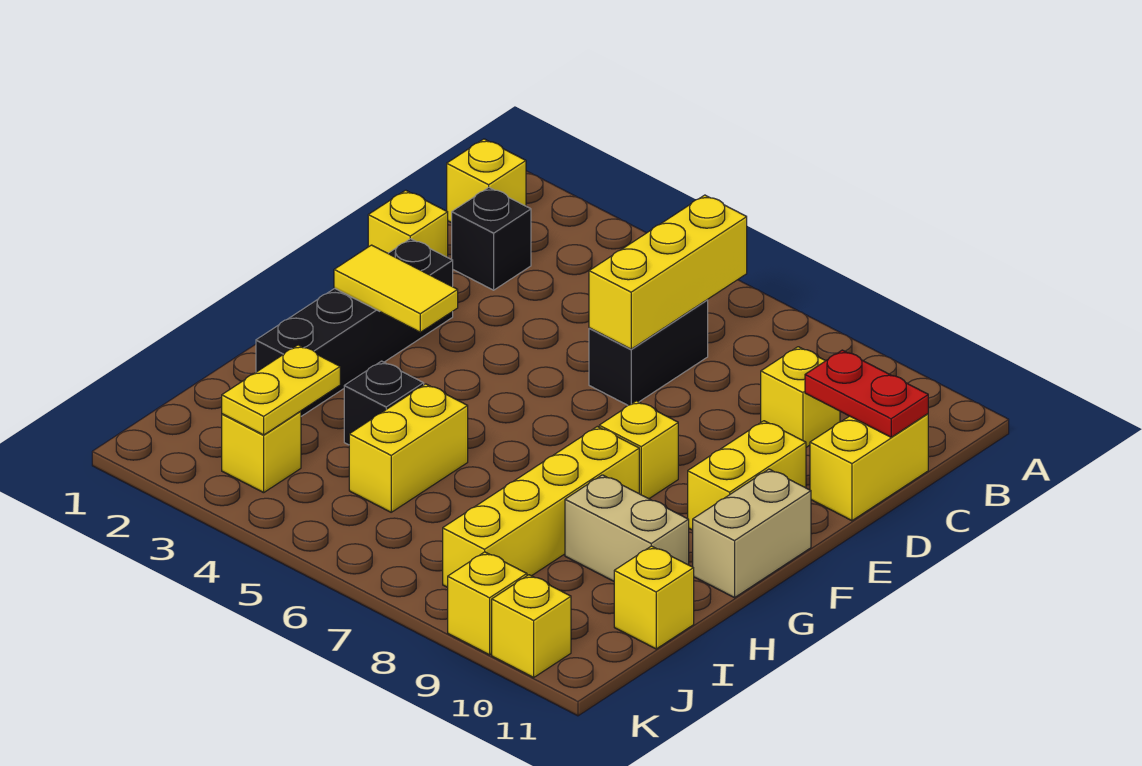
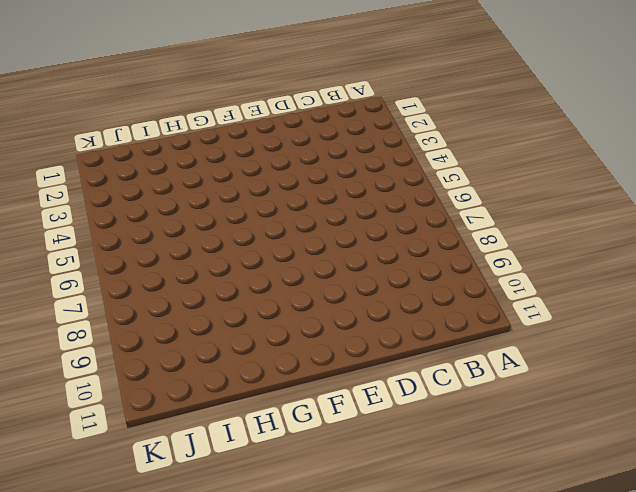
none -> yellow 1x1 brick [447,139,526,223]
none -> black 1x1 brick [452,188,531,290]
none -> black 1x2 brick [589,300,708,405]

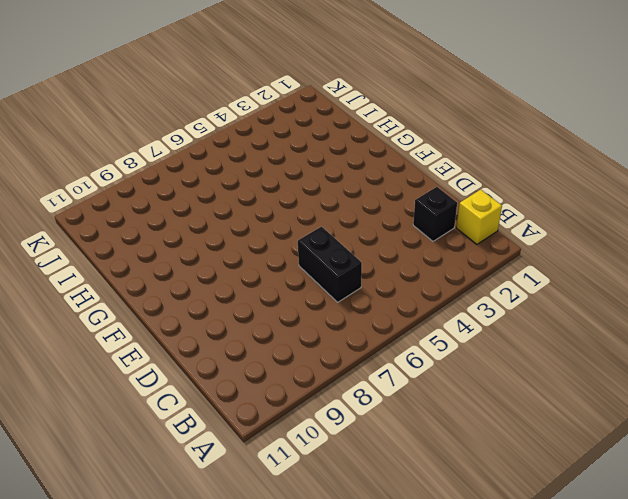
none -> yellow 1x1 brick [761,347,840,447]
none -> yellow 1x2 brick [810,414,928,521]
none -> yellow 1x1 brick [368,190,448,257]

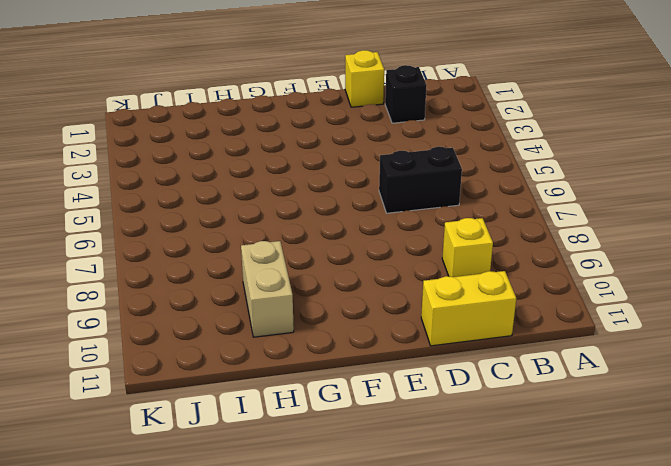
none -> yellow 1x1 brick [447,139,526,223]
none -> black 1x4 brick [256,239,453,416]
none -> yellow 1x2 brick [688,421,806,530]

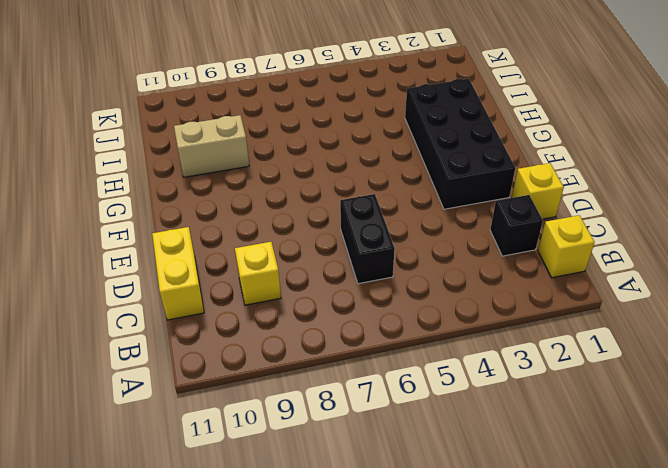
black 2x4 brick [405,79,515,209] -> black 1x4 brick [256,239,453,416]
none -> yellow 1x2 brick [688,421,806,530]
none -> yellow 1x1 brick [599,401,678,499]
none -> tan 1x2 brick [693,469,811,598]

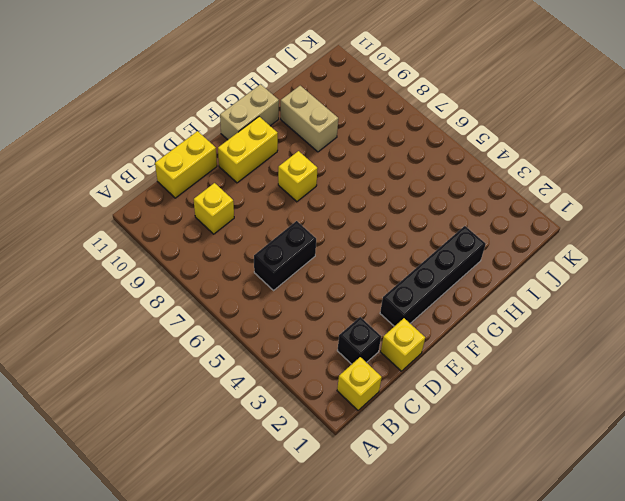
none -> yellow 1x4 brick [443,427,639,587]
none -> black 1x1 brick [344,361,424,445]
none -> yellow 1x2 brick [349,384,468,512]

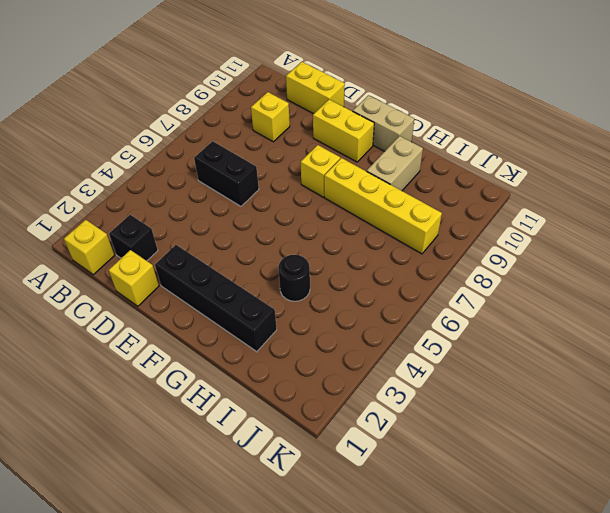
black 1x1 round brick [278,255,310,301] -> black 1x1 brick [344,361,424,445]
none -> yellow 1x2 brick [349,384,468,512]
none -> yellow 1x1 brick [614,546,694,649]
none -> yellow 1x1 brick [222,411,301,493]

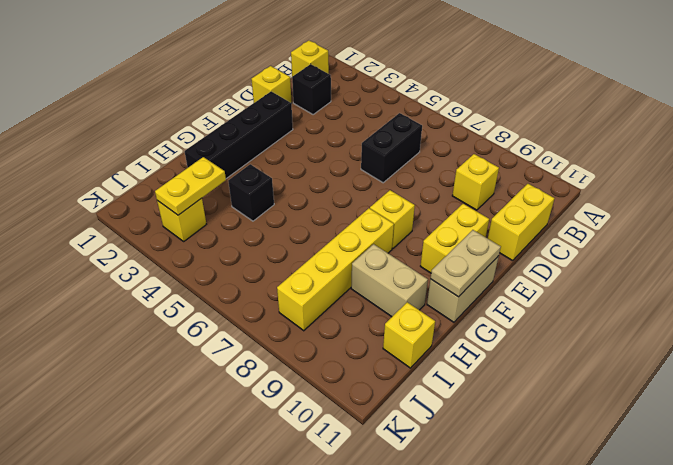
tan 1x2 plate [431,230,501,297] -> none
none -> yellow 1x2 brick [349,384,468,512]
none -> yellow 1x1 brick [448,552,527,655]
none -> yellow 1x1 brick [492,575,571,677]

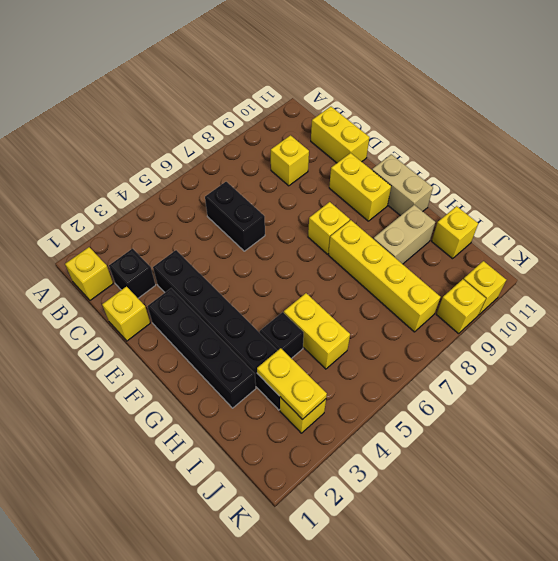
black 1x6 brick [153,250,280,410] -> none
none -> yellow 1x3 brick [589,195,747,349]
none -> red 1x2 plate [805,350,928,437]
none -> yellow 1x2 tile [334,245,458,332]

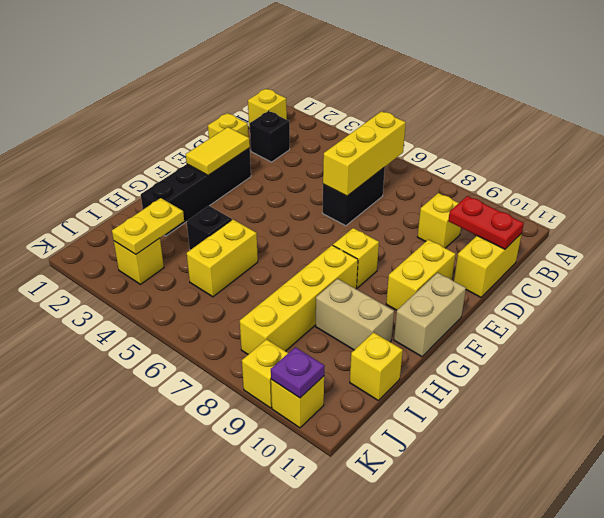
yellow 1x2 tile [186,127,250,175] -> yellow 1x2 tile turned to [334,245,458,332]
purple 1x1 plate [271,347,325,398] -> none

